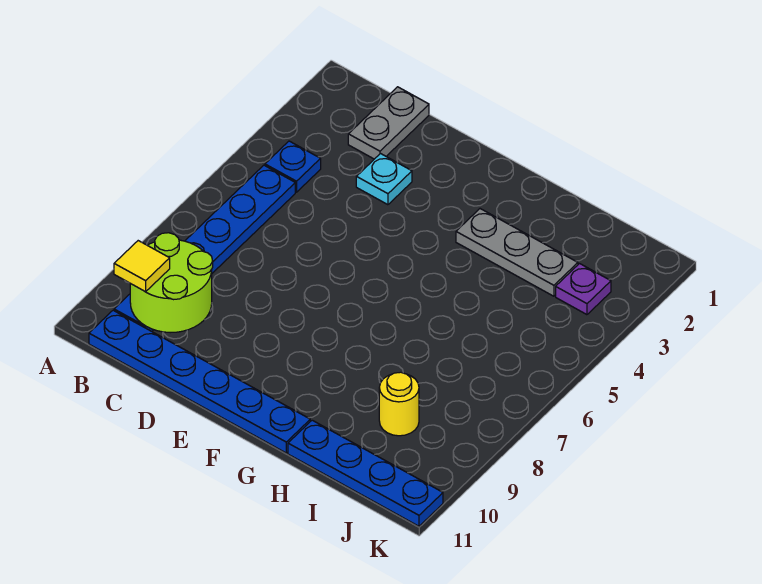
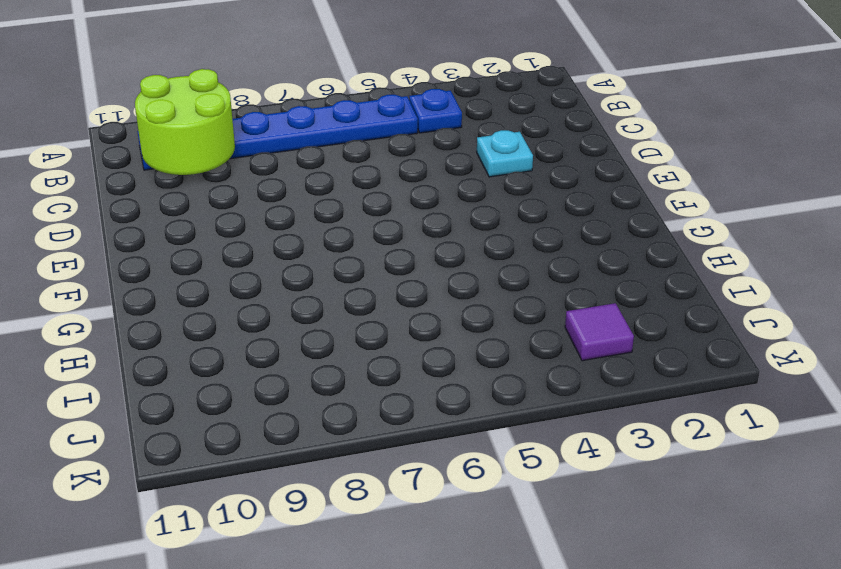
purple 1x1 tile [565,303,634,361] -> purple 1x1 plate [556,264,611,315]
none -> blue 1x6 plate [89,310,310,453]
none -> grey 1x2 plate [348,87,429,159]

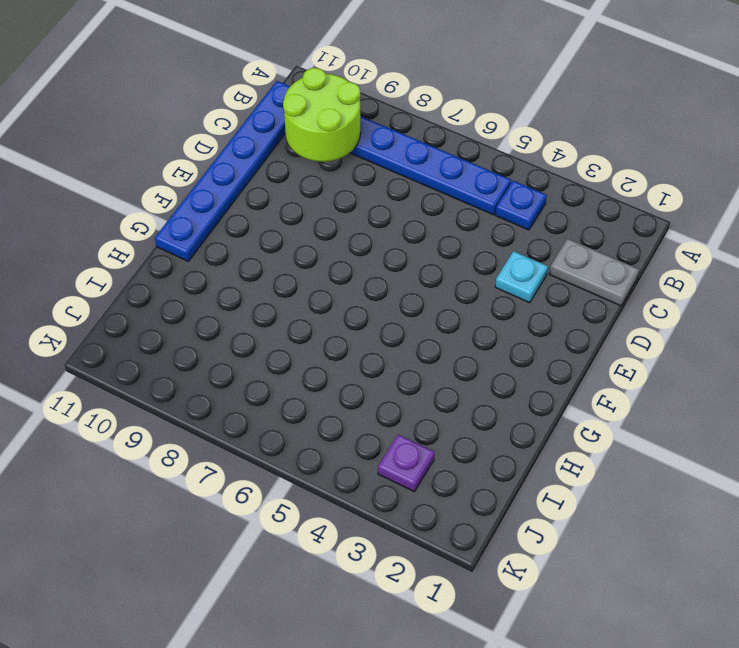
none -> grey 1x3 plate [456,209,578,296]
none -> blue 1x4 plate [288,420,443,526]

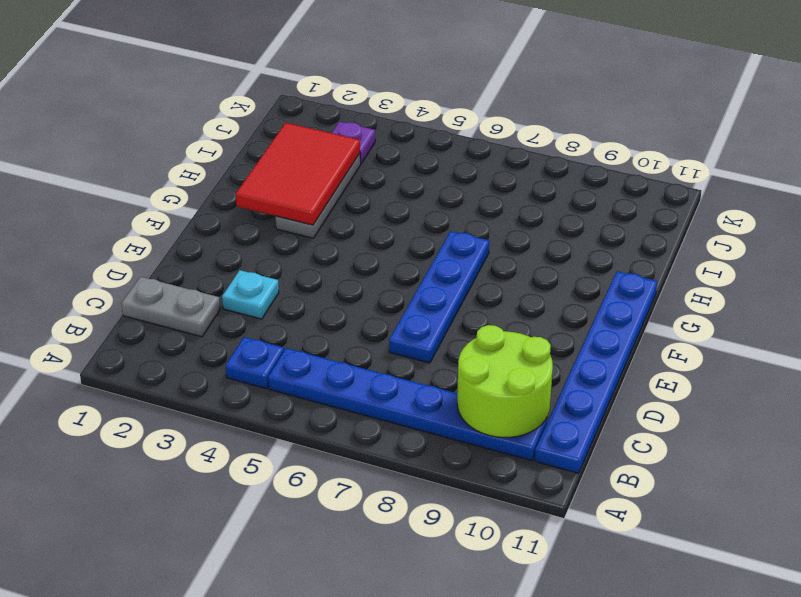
blue 1x4 plate [389,231,489,363] -> blue 1x4 plate moved to [288,420,443,526]
red 2x3 tile [236,123,360,225] -> none
none -> yellow 1x1 round brick [379,372,419,436]
none -> yellow 1x1 tile [114,241,170,292]

